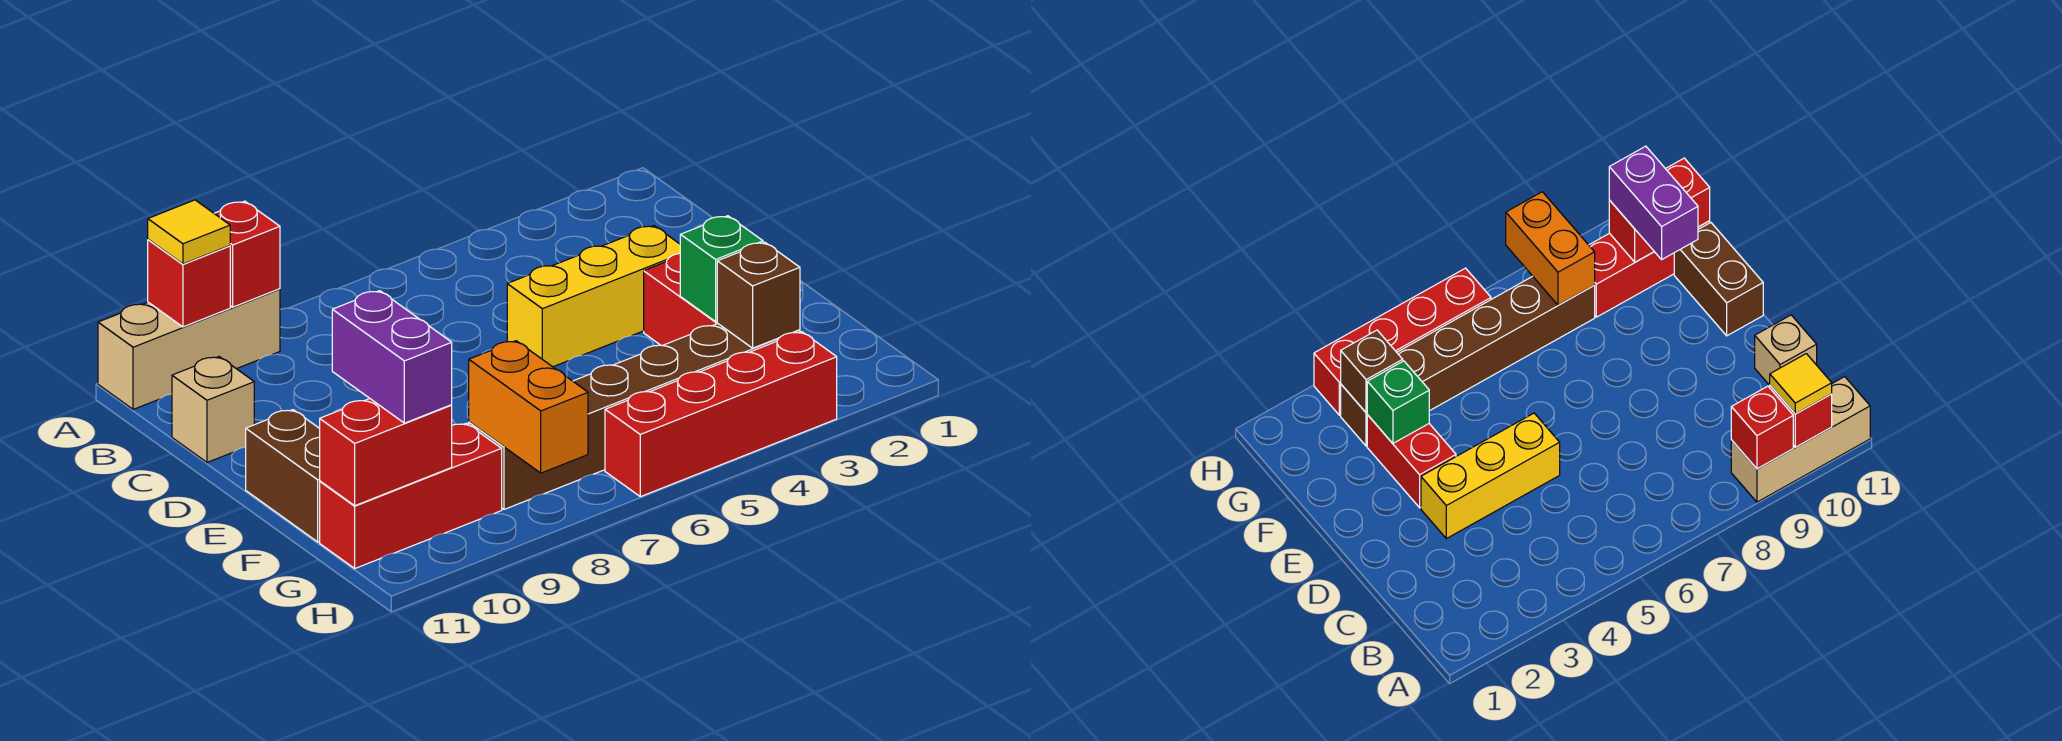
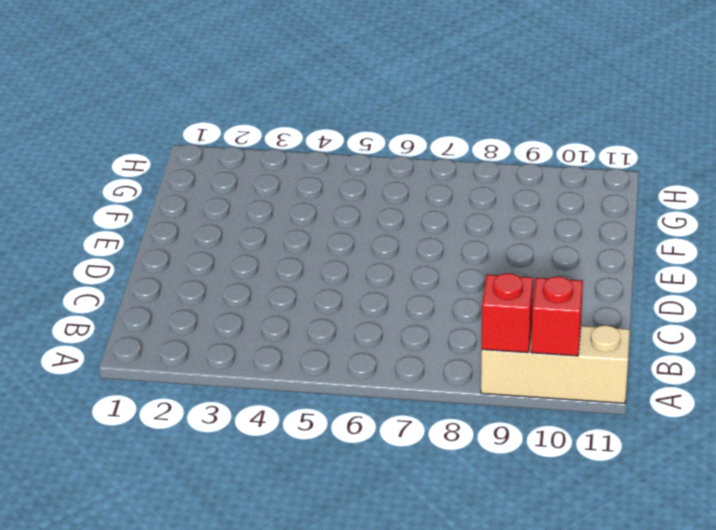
none -> tan 1x1 brick [172,357,254,462]
none -> yellow 1x3 brick [507,226,680,367]
none -> red 1x2 brick [644,253,718,346]

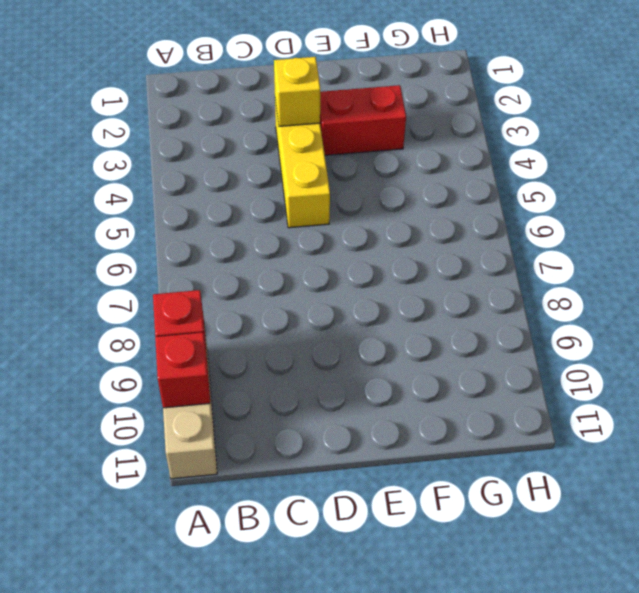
yellow 1x1 brick [274,57,320,126] -> none
none -> tan 1x1 brick [172,357,254,462]
none -> brown 1x2 brick [246,410,320,542]
none -> brown 1x6 brick [469,324,800,509]

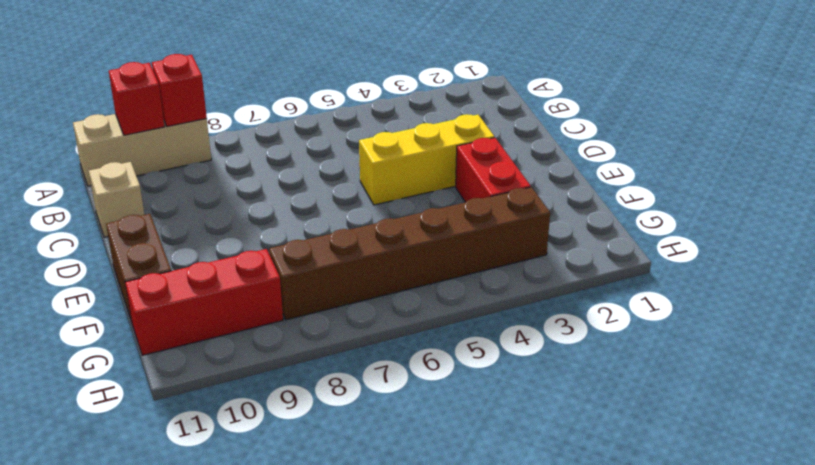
none -> red 1x4 brick [605,332,837,497]
none -> green 1x1 brick [680,216,763,321]
none -> brown 1x1 brick [717,242,800,348]

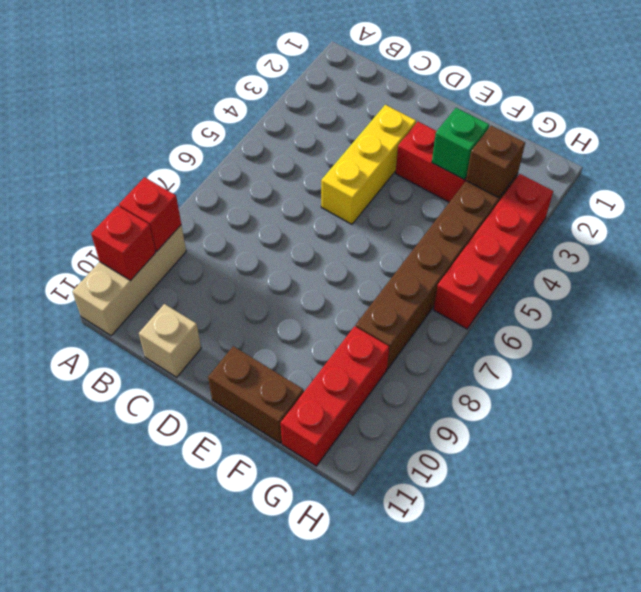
none -> orange 1x2 brick [469,341,588,473]
none -> red 1x2 brick [320,398,452,506]
none -> yellow 1x1 tile [148,200,230,264]

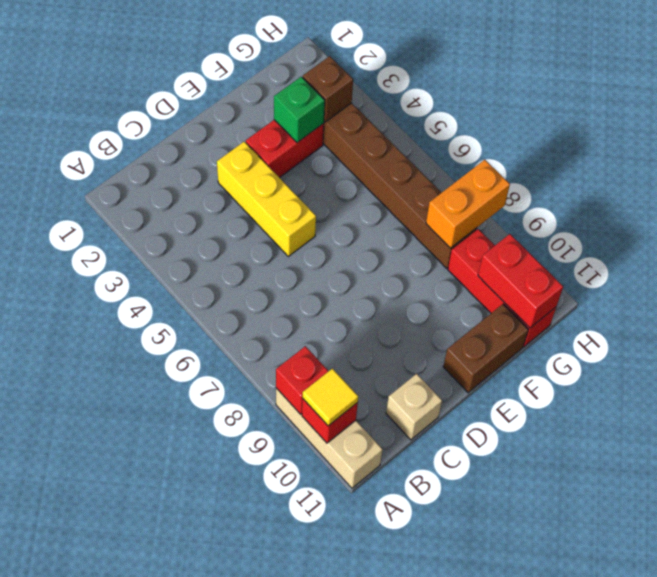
none -> red 1x4 brick [605,332,837,497]
none -> purple 1x2 brick [332,291,452,423]

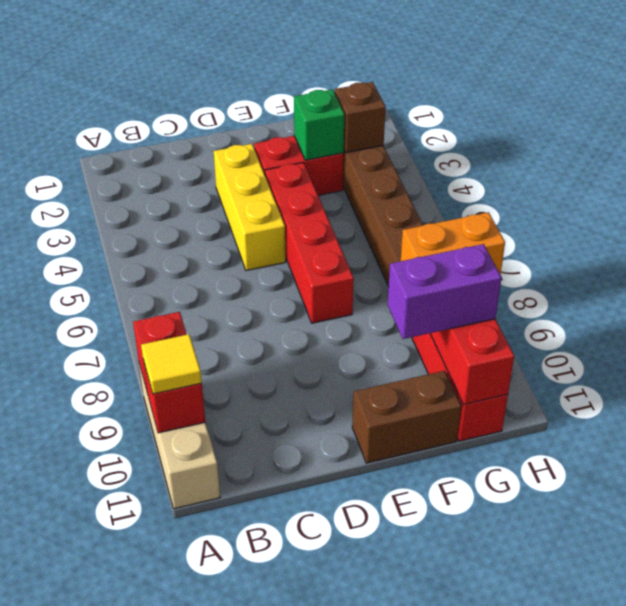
red 1x4 brick [265,163,354,323] -> red 1x4 brick moved to [605,332,837,497]
none -> tan 1x1 brick [172,357,254,462]

